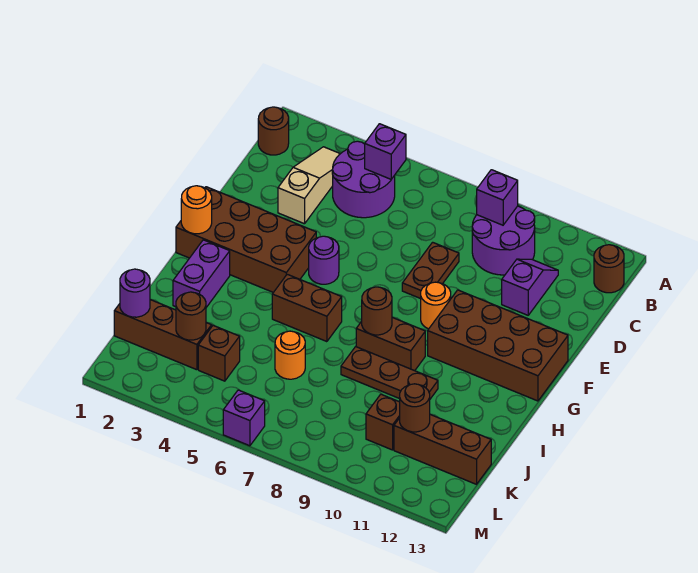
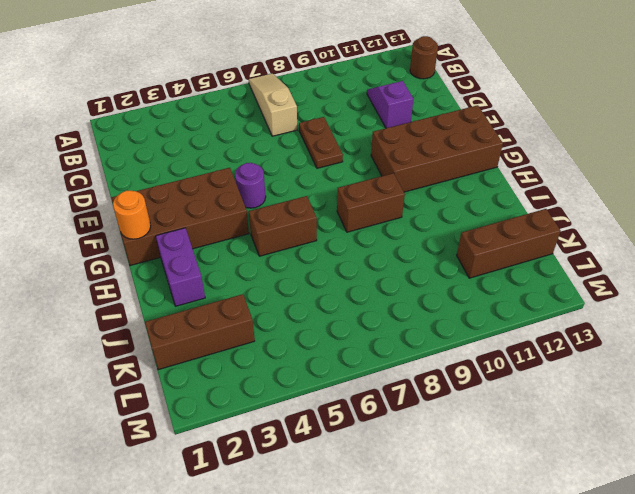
tan 1x3 slope [249,74,297,136] -> tan 1x3 slope moved to [278,147,340,224]
none -> brown 1x1 round brick [258,107,289,155]
none -> purple 2x2 round brick [332,141,395,218]
none -> purple 2x2 round brick [472,206,535,275]

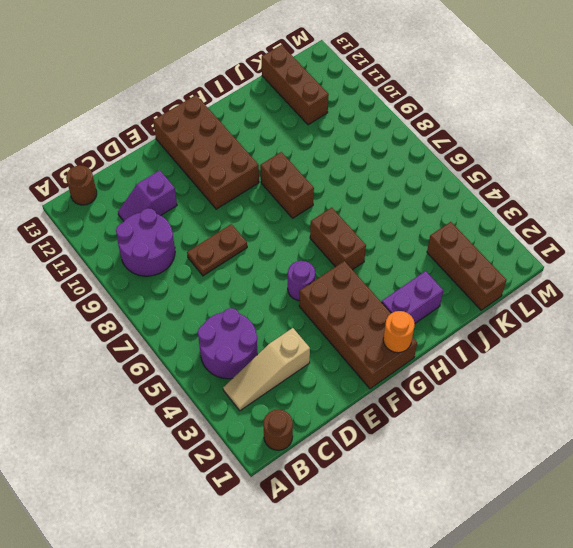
none -> orange 1x1 round brick [421,282,451,329]
none -> brown 1x3 plate [341,347,438,399]
none -> orange 1x1 round brick [275,331,305,379]

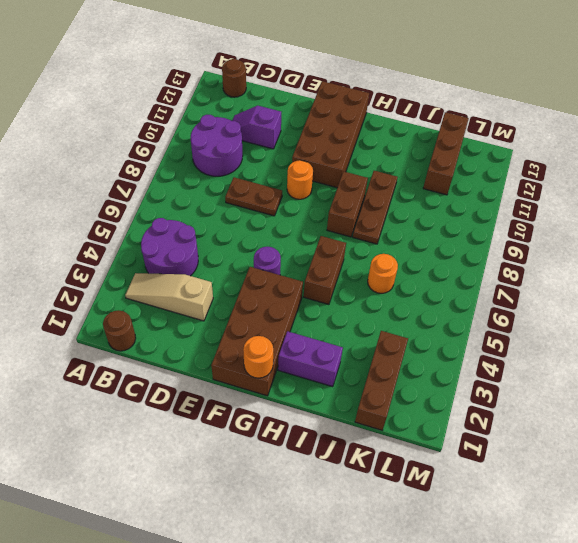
none -> brown 1x1 brick [198,326,240,381]
none -> brown 1x1 brick [366,394,400,450]
none -> purple 1x1 brick [223,390,265,446]

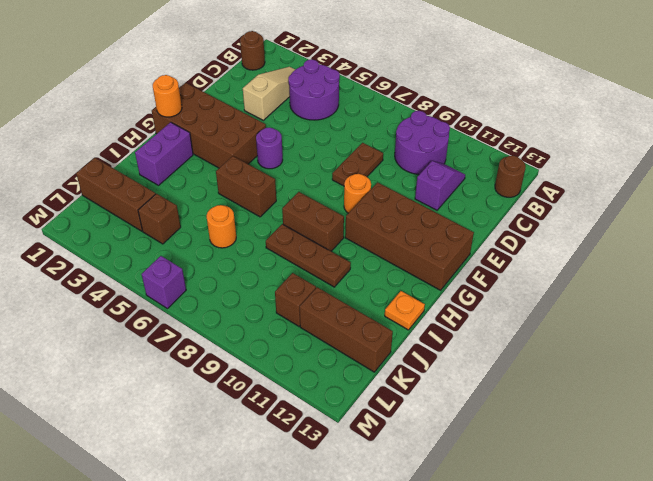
orange 1x1 plate [385,291,425,330] -> none
none -> purple 1x1 brick [365,124,406,179]
none -> purple 1x1 brick [477,170,518,225]
none -> brown 1x1 round brick [362,287,392,335]

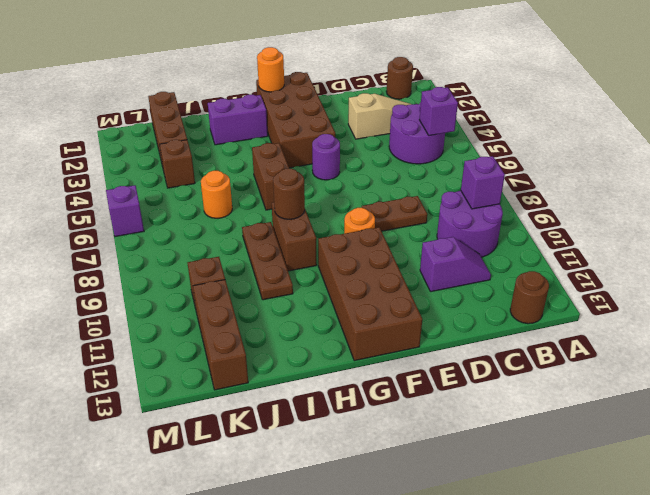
none -> purple 1x1 round brick [120,269,150,317]
none -> brown 1x1 round brick [176,292,206,340]
none -> brown 1x1 round brick [400,384,430,432]

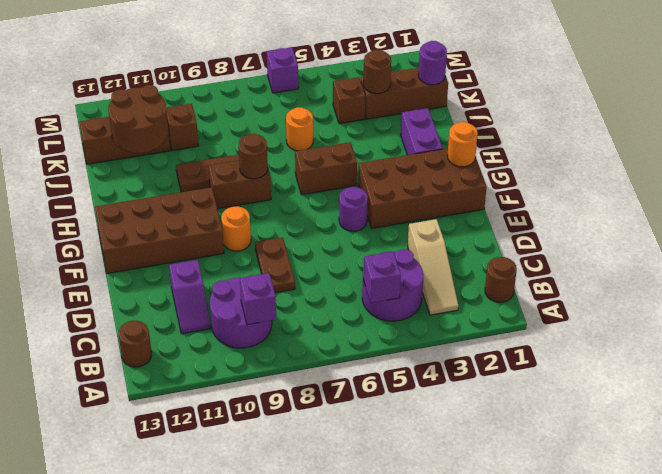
brown 2x2 round brick [108,85,168,153] -> brown 1x1 round brick [400,384,430,432]

